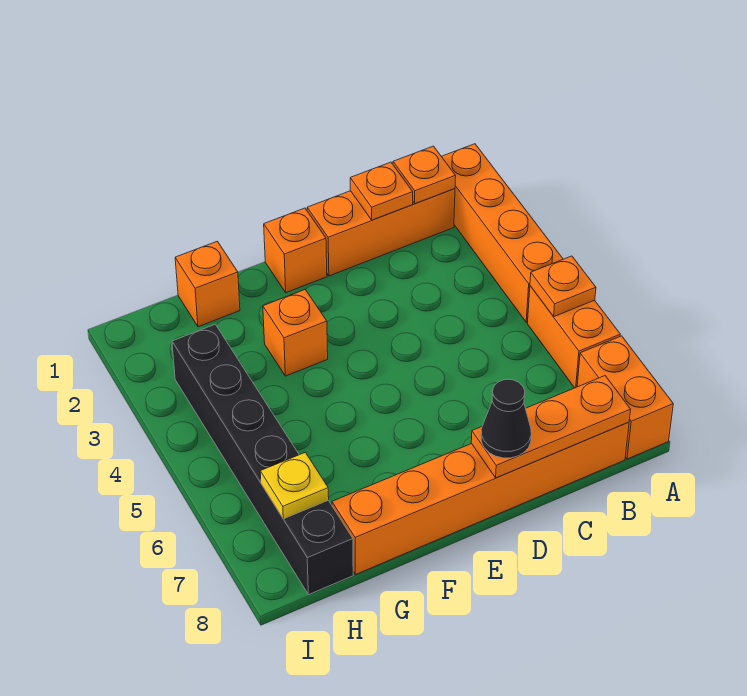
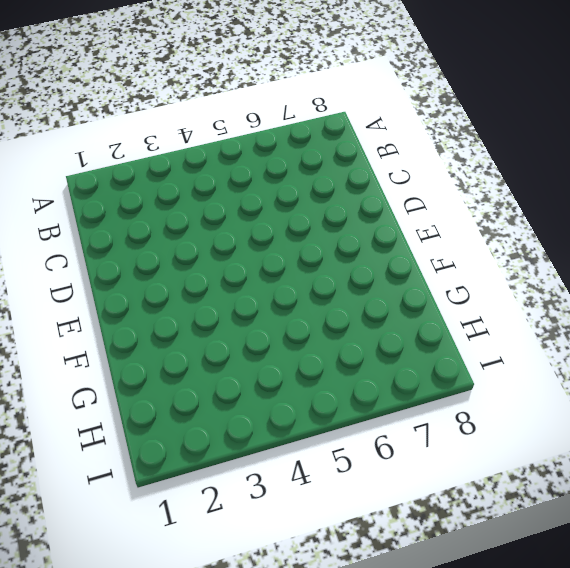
none -> orange 1x4 brick [441,144,563,322]
none -> orange 1x2 brick [527,286,620,388]
none -> orange 1x2 brick [577,336,673,459]

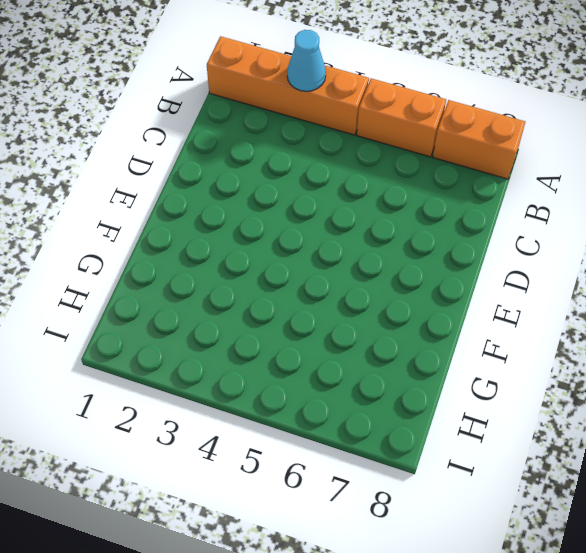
cyan 1x1 cone [287,30,326,91] -> none
none -> orange 1x3 brick [307,189,455,276]
none -> orange 1x6 brick [332,422,629,574]
none -> orange 1x1 brick [264,208,327,293]

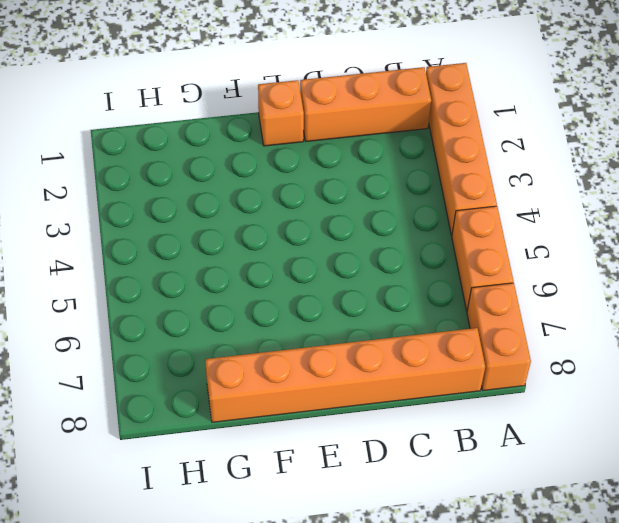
none -> orange 1x1 brick [263,289,328,376]
none -> orange 1x1 brick [175,241,240,327]
none -> black 1x6 brick [172,324,353,595]

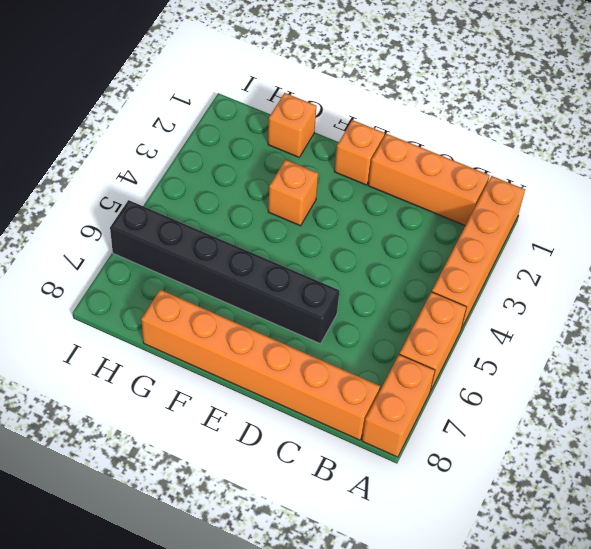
black 1x6 brick [110,200,339,344] -> black 1x6 brick turned to [172,324,353,595]
none -> orange 1x1 plate [530,256,596,317]
none -> orange 1x1 plate [393,146,456,204]
none -> orange 1x3 plate [471,376,631,478]

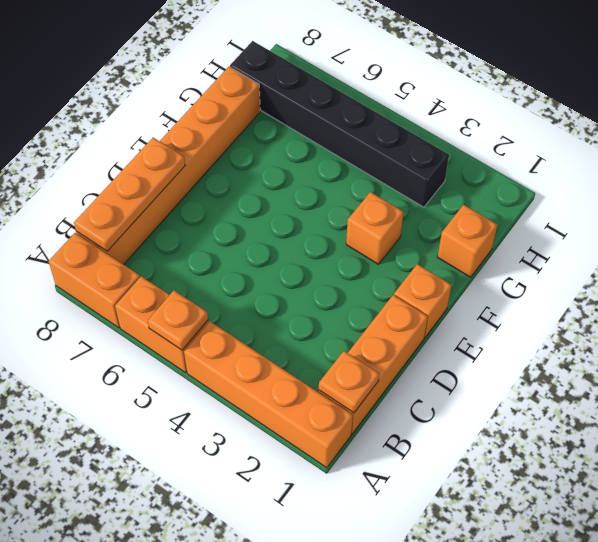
none -> orange 1x1 plate [350,162,413,220]
none -> yellow 1x1 plate [260,452,329,519]
none -> black 1x1 cone [481,379,531,458]

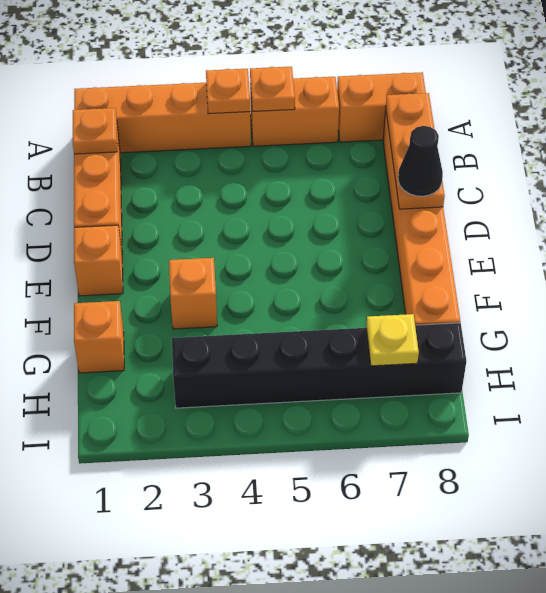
orange 1x1 plate [206,69,250,114] -> orange 1x1 plate moved to [350,162,413,220]

